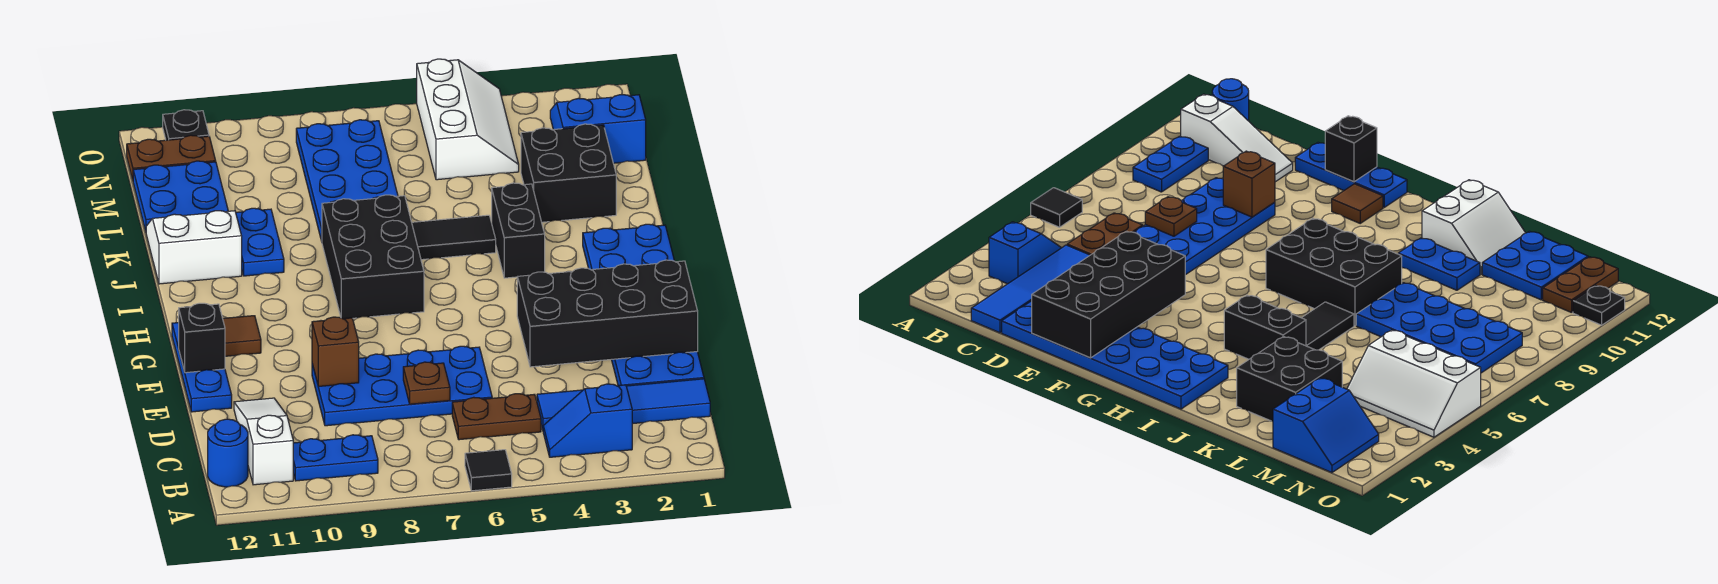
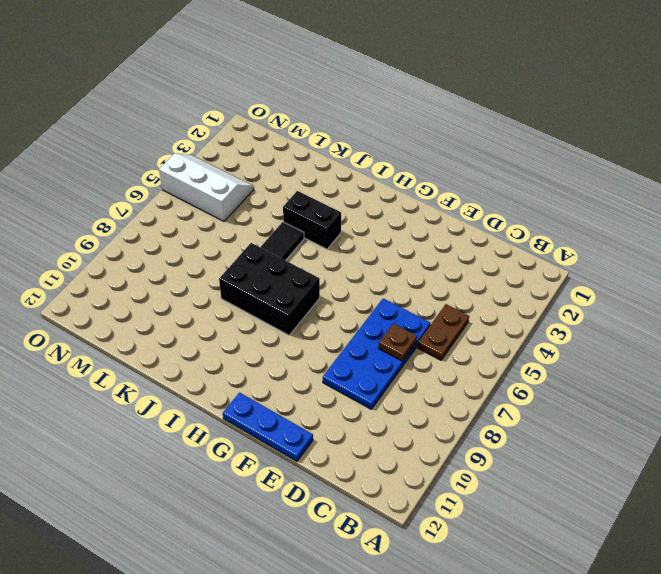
none -> black 1x1 tile [465,450,512,491]
none -> blue 1x2 slope [543,384,632,457]
none -> blue 1x2 plate [293,435,378,481]

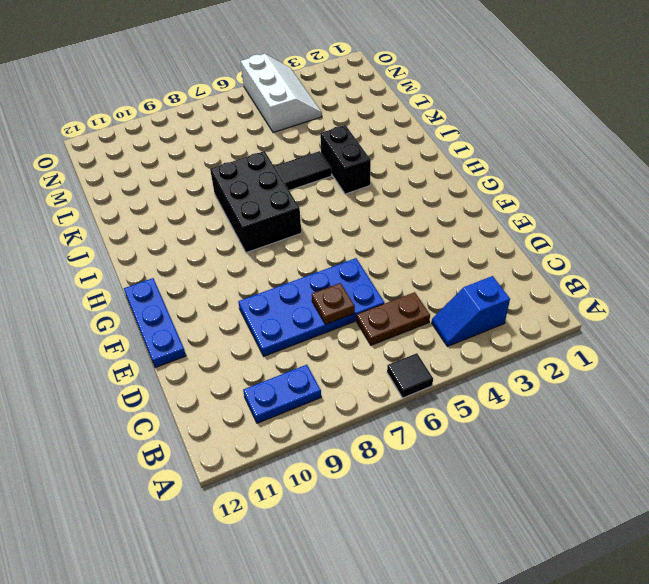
none -> white 1x3 slope [234,398,293,485]
none -> blue 1x1 round brick [208,419,248,487]
none -> blue 1x4 tile [537,379,710,430]

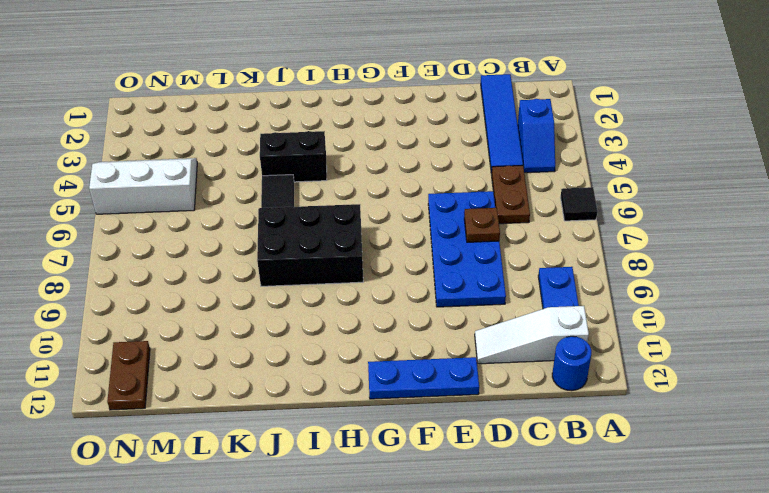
none -> blue 2x6 plate [583,224,704,386]
none -> brown 1x1 tile [223,316,261,356]
none -> blue 1x2 plate [236,208,284,276]

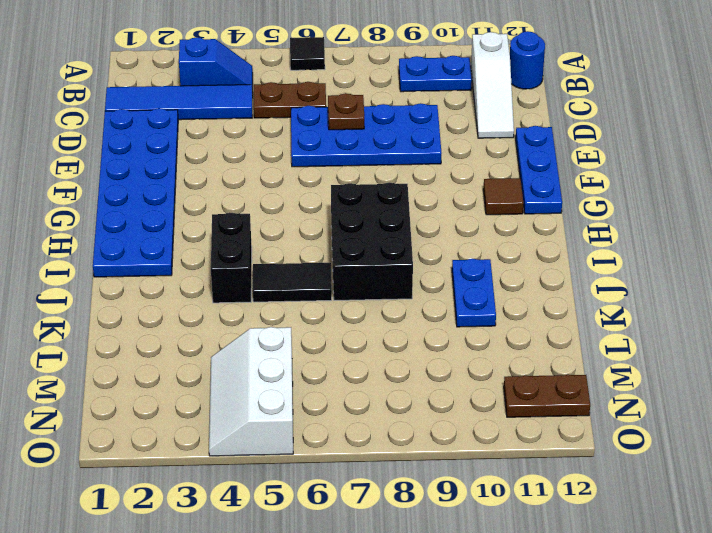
none -> white 2x2 slope [146,211,242,284]
none -> black 2x2 brick [521,124,616,222]
none -> blue 2x4 plate [296,120,398,241]

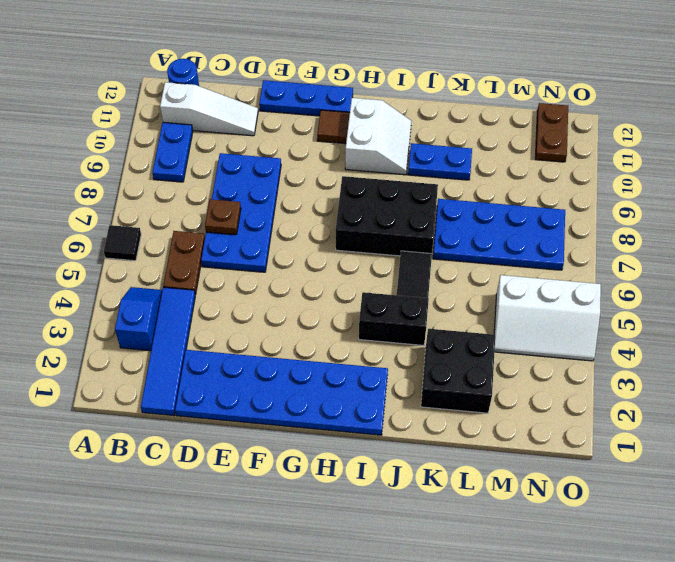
white 2x2 slope [345,98,411,175] -> white 2x2 slope moved to [146,211,242,284]
none -> blue 2x2 plate [133,161,228,231]
none -> blue 2x2 slope [550,95,646,163]
none -> black 1x1 plate [163,110,209,140]

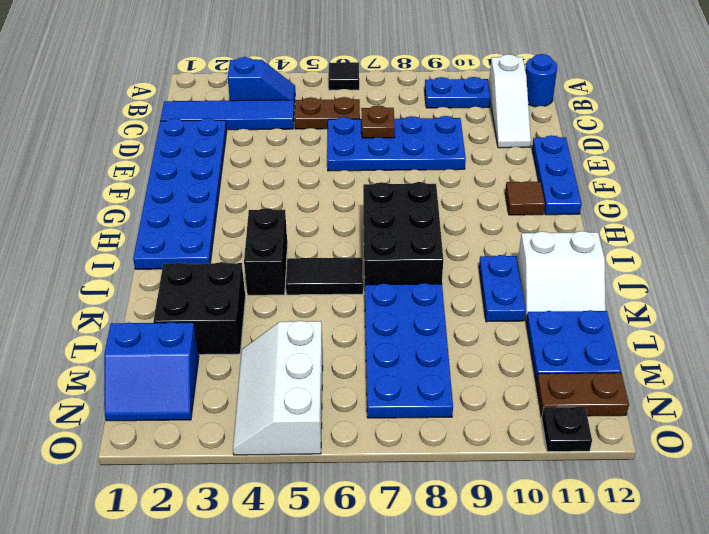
none -> black 2x4 brick [517,260,698,367]
none -> brown 1x1 brick [312,317,359,387]
none -> black 1x1 brick [179,303,225,373]

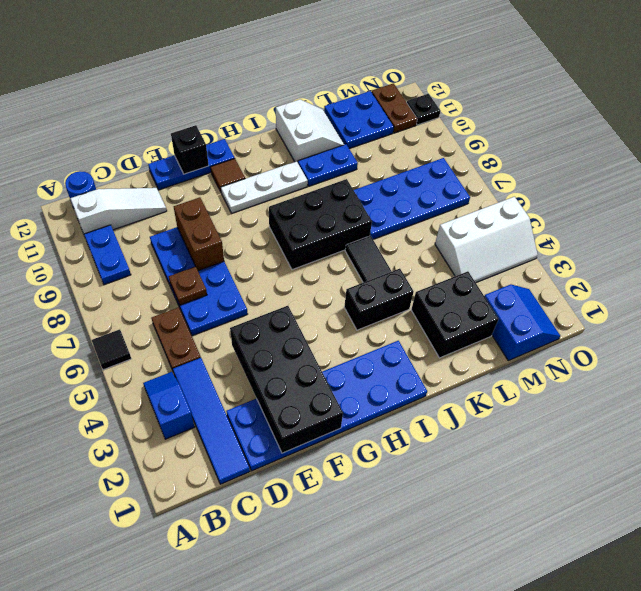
brown 1x2 brick [174,197,224,271] -> brown 1x1 brick [312,317,359,387]
white 1x3 plate [221,161,308,213] -> none

